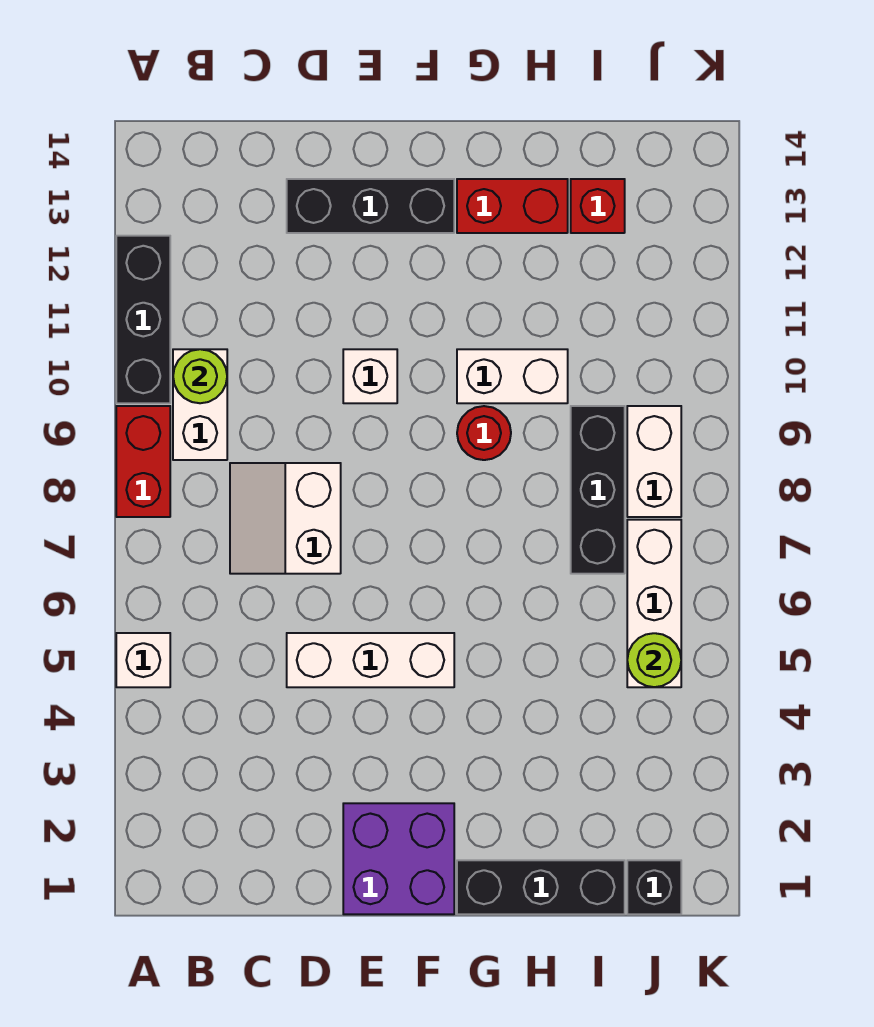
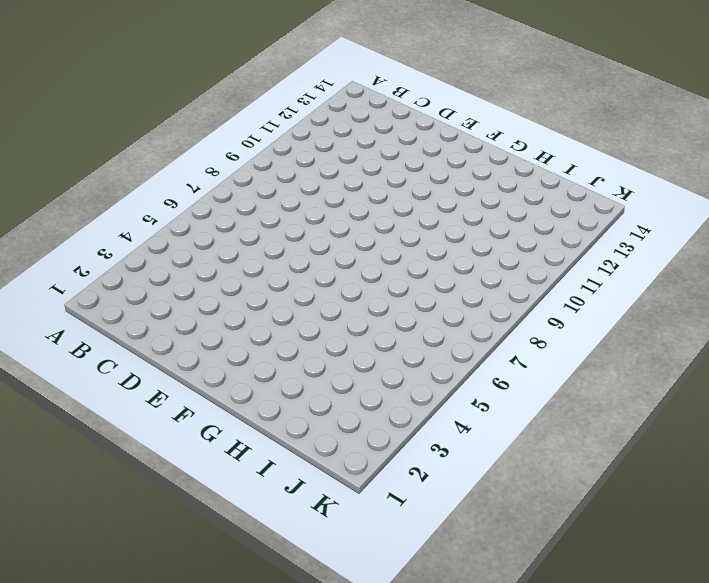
none -> white 1x1 brick [116,633,170,687]
none -> red 1x2 brick [116,406,170,517]
none -> black 1x3 brick [116,236,170,403]

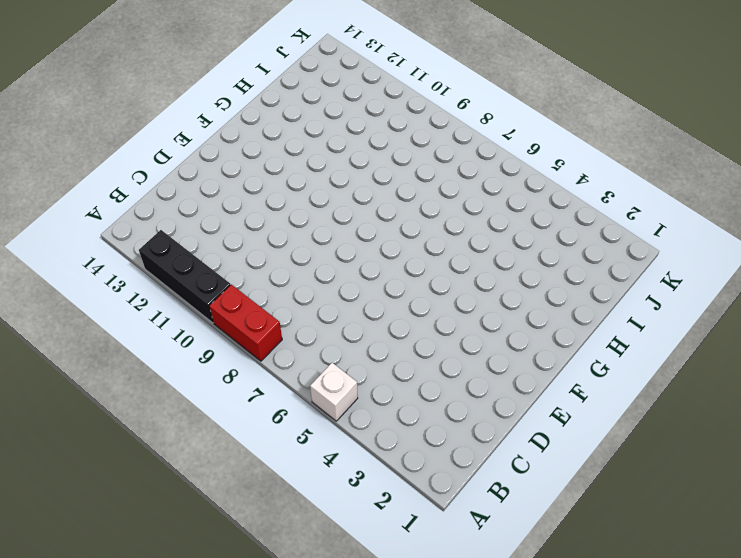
none -> white 1x2 brick [173,349,227,460]
none -> white 2x2 slope [230,463,341,574]
none -> white 1x3 brick [287,633,454,687]

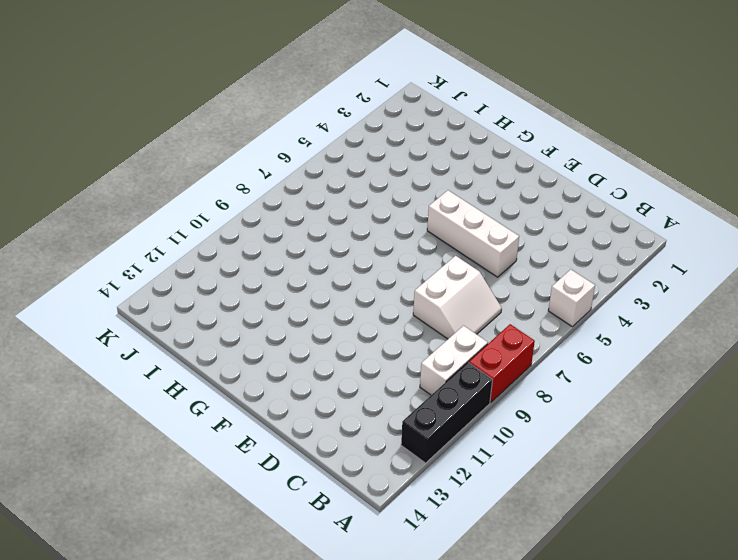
none -> black 1x3 brick [287,179,454,233]
none -> purple 2x2 brick [343,803,454,914]
none -> white 1x1 brick [343,349,397,403]

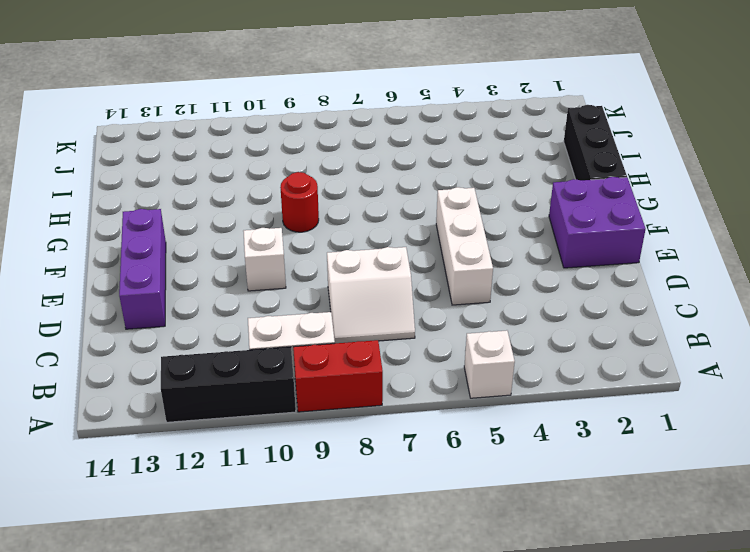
purple 1x3 brick [119,209,166,329] -> black 1x3 brick [287,179,454,233]
none -> white 1x2 brick [457,349,568,403]
none -> red 1x2 brick [457,179,568,233]
none -> black 1x3 brick [571,406,625,574]

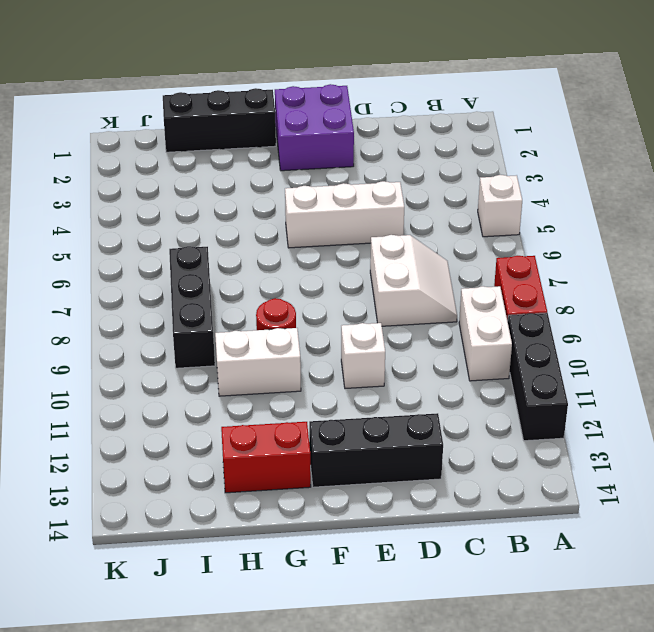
none -> red 1x1 brick [571,179,625,233]
none -> black 1x1 brick [627,860,681,914]
none -> white 1x3 brick [627,520,681,687]

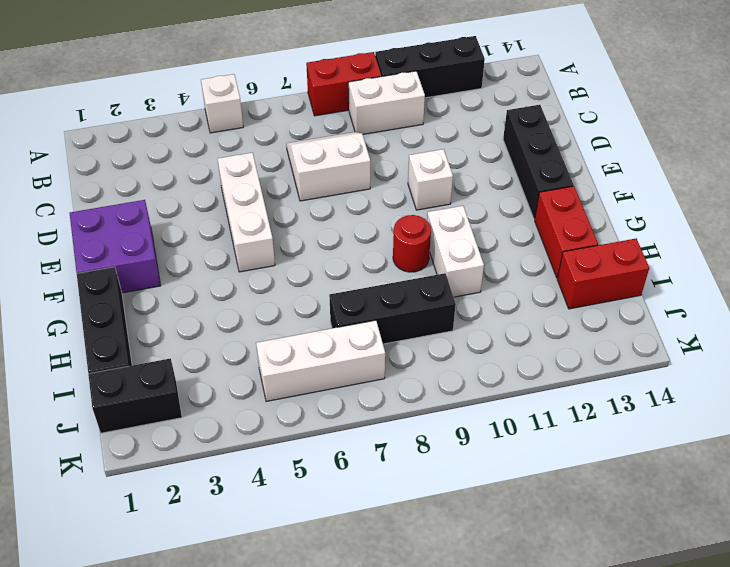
red 1x2 brick [557,239,649,309] -> red 1x1 brick [571,179,625,233]
black 1x2 brick [88,358,182,433] -> black 1x1 brick [627,860,681,914]
none -> white 1x2 brick [627,406,681,517]
none -> lime 1x1 round brick [173,349,227,403]
none -> lime 1x1 round brick [627,633,681,687]

